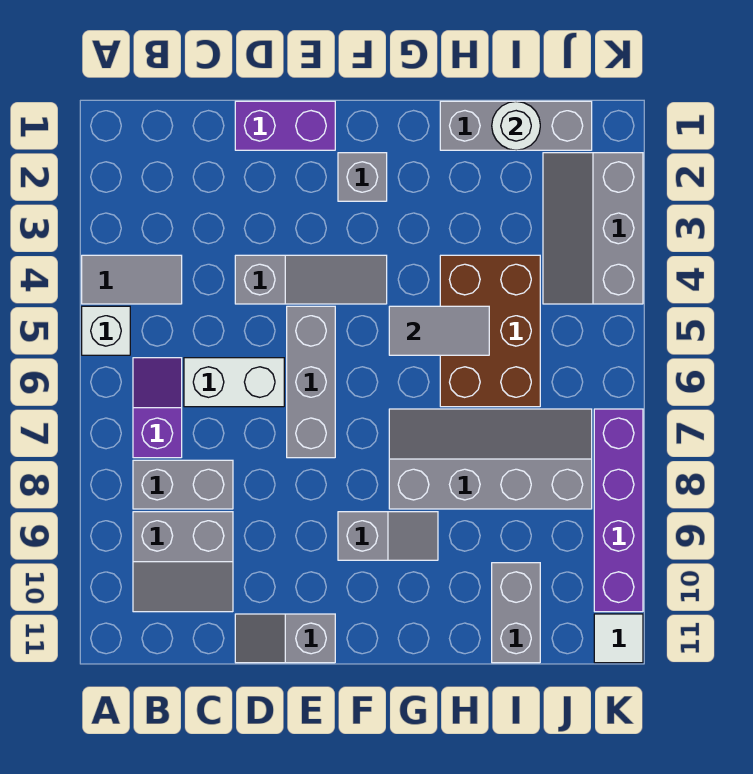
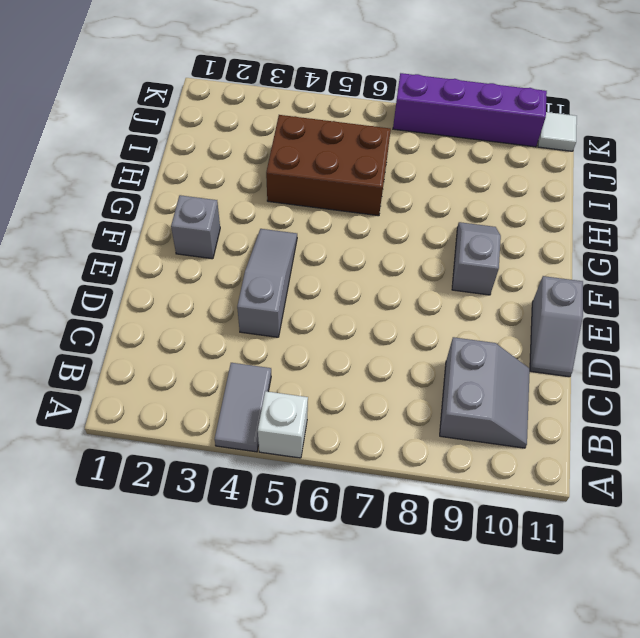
none -> purple 1x2 slope [133,358,182,458]
none -> grey 1x2 brick [133,460,233,509]
none -> white 1x2 brick [184,358,284,407]

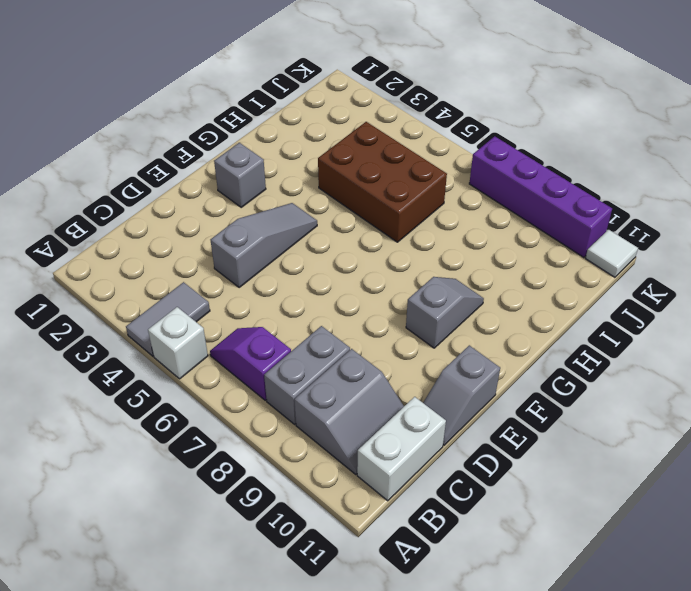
white 1x2 brick [357,397,446,501] -> white 1x2 brick moved to [184,358,284,407]
none -> purple 1x2 brick [235,101,335,150]
none -> grey 1x3 brick [287,306,335,458]
none -> grey 2x4 slope [389,409,592,509]

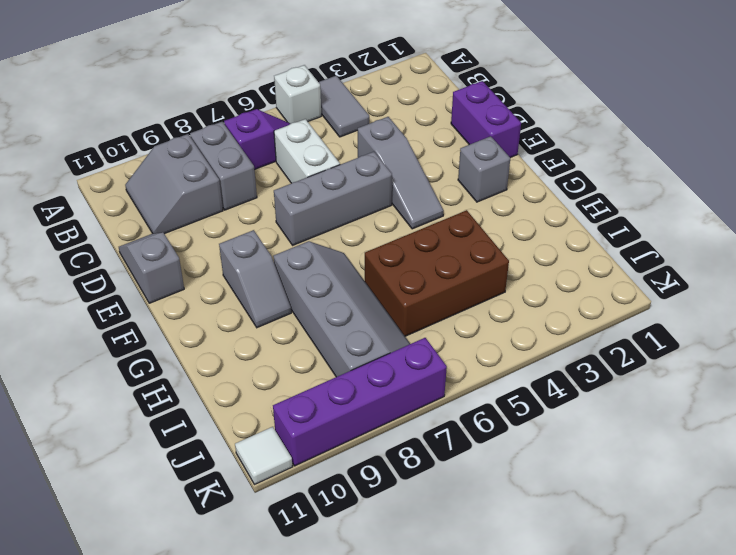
none -> grey 1x3 brick [440,101,592,150]
none -> grey 1x2 brick [492,563,540,663]
none -> grey 2x3 slope [543,153,643,304]

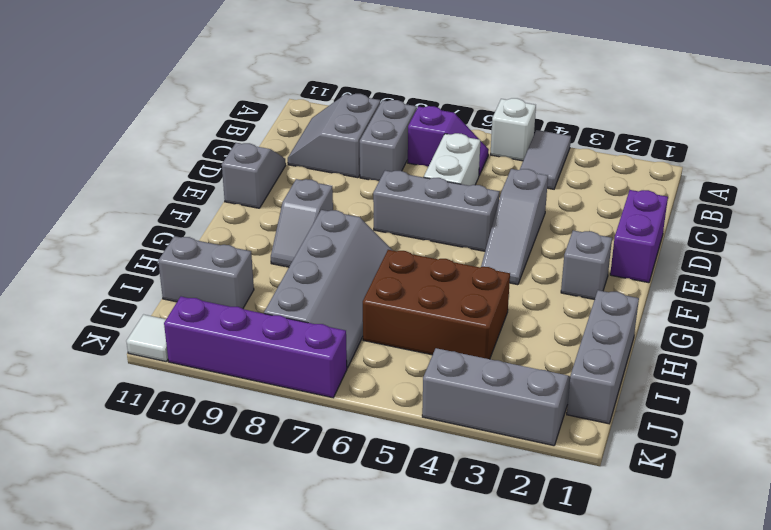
none -> grey 1x2 tile [389,306,489,355]
none -> white 1x1 round brick [492,101,540,150]

